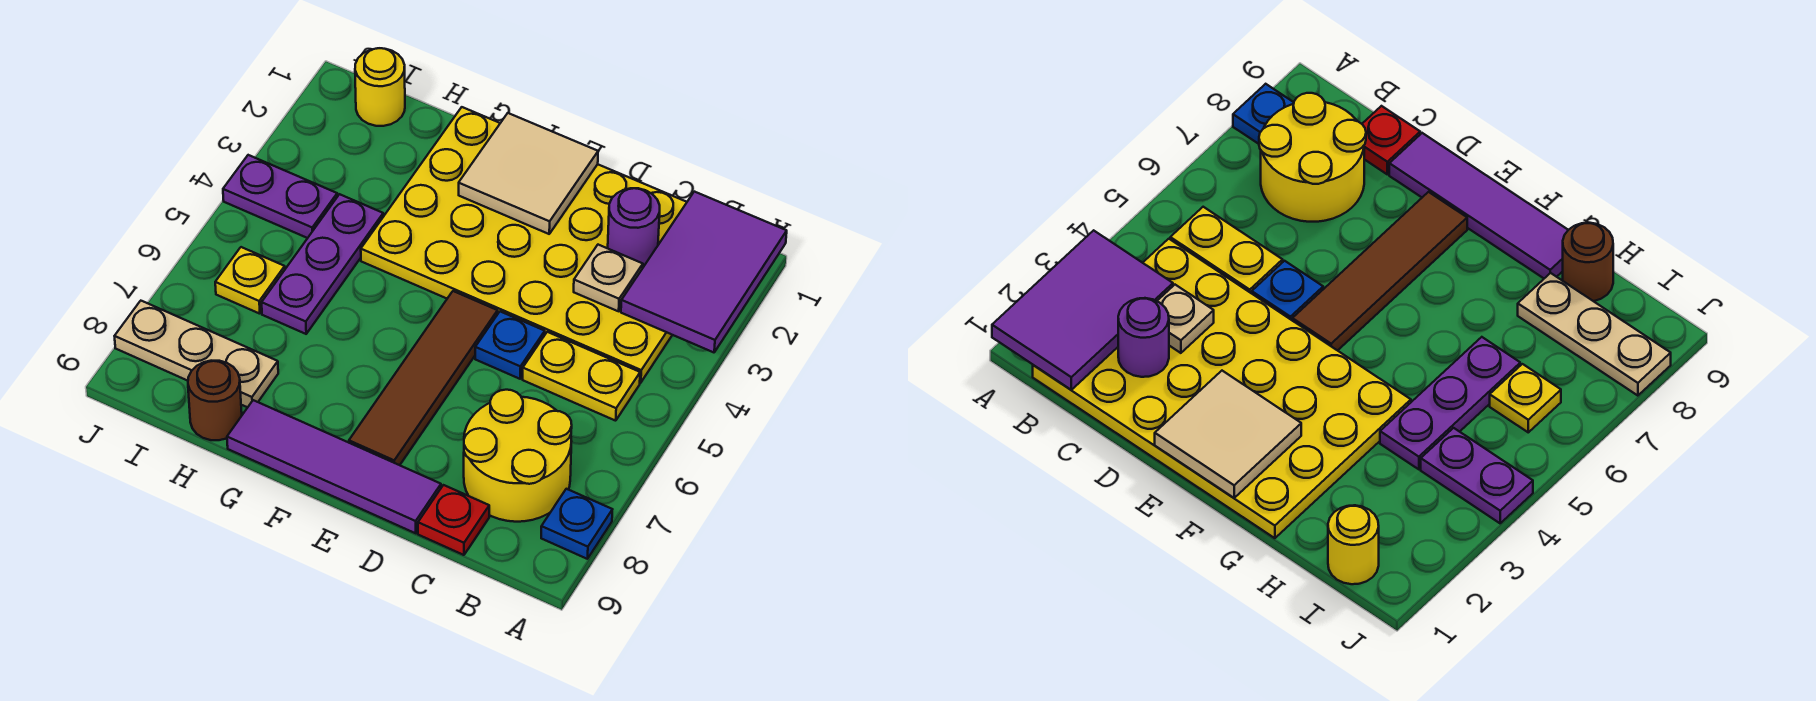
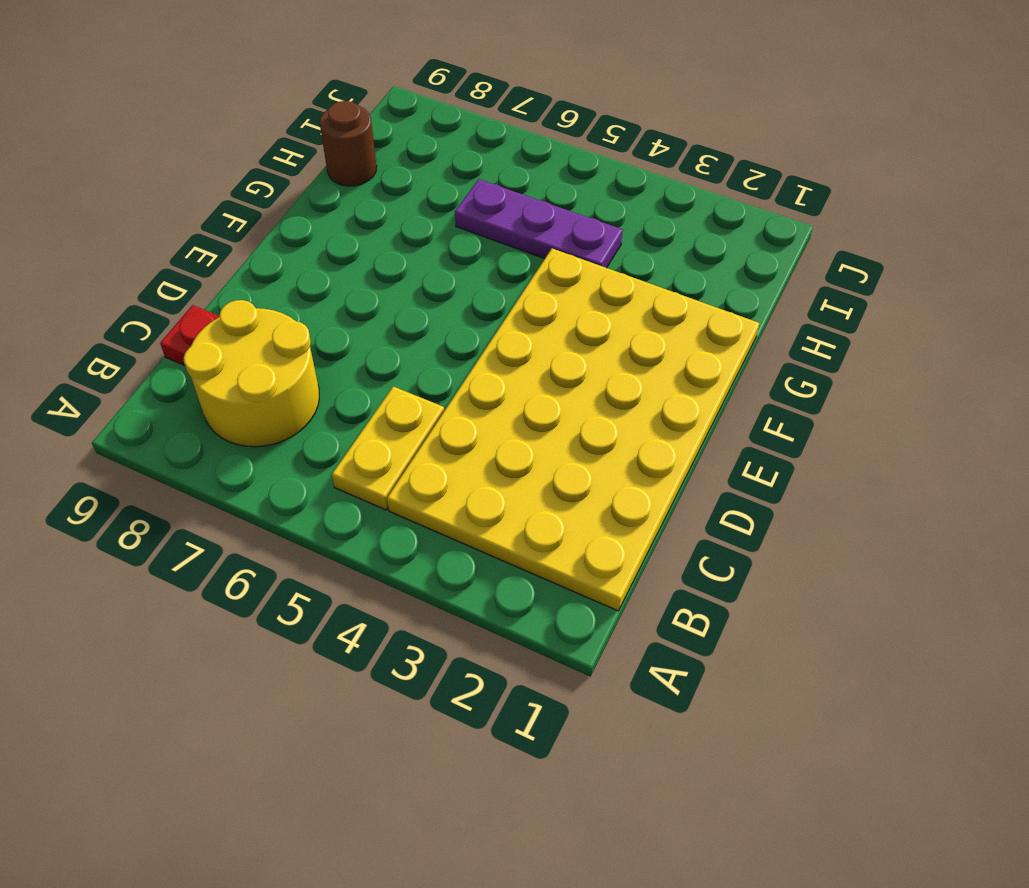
none -> blue 1x1 plate [541,489,612,559]
none -> blue 1x1 plate [475,312,545,379]
none -> purple 1x4 tile [227,400,441,533]

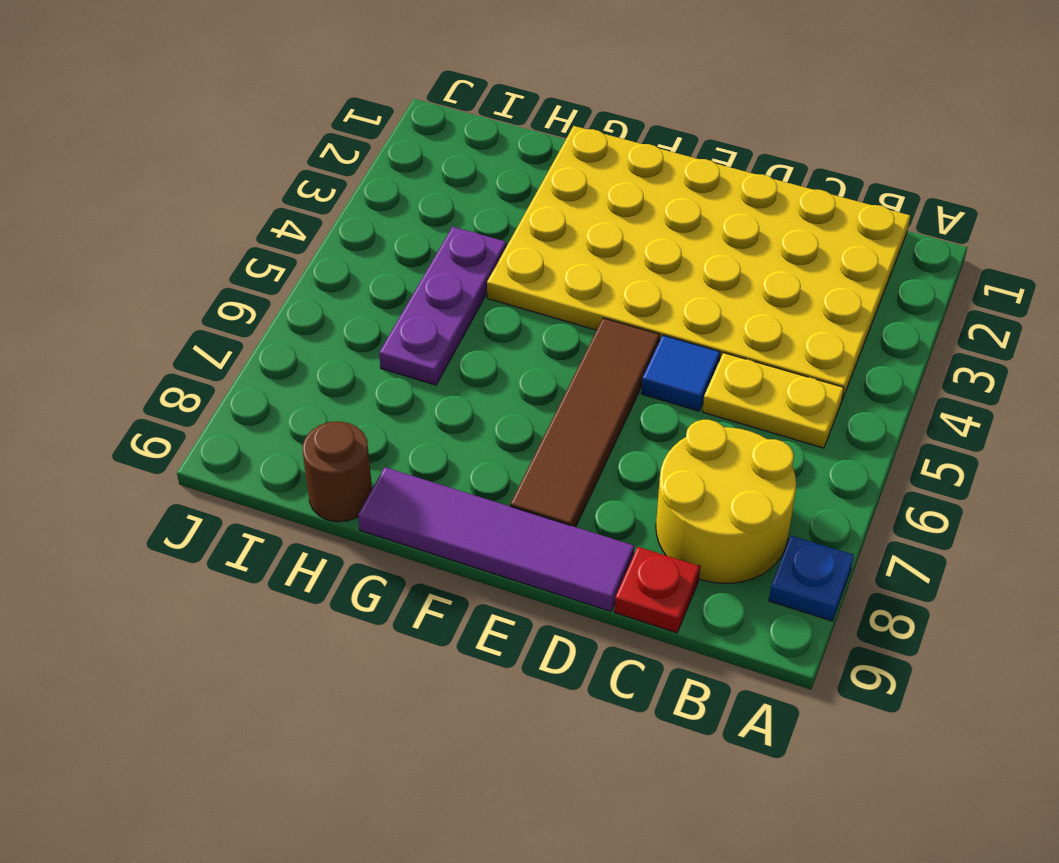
blue 1x1 tile [641,335,720,411] -> blue 1x1 plate [475,312,545,379]
none -> tan 1x3 plate [115,301,278,407]
none -> yellow 1x1 round brick [355,48,405,126]
none -> purple 1x2 plate [223,155,337,238]

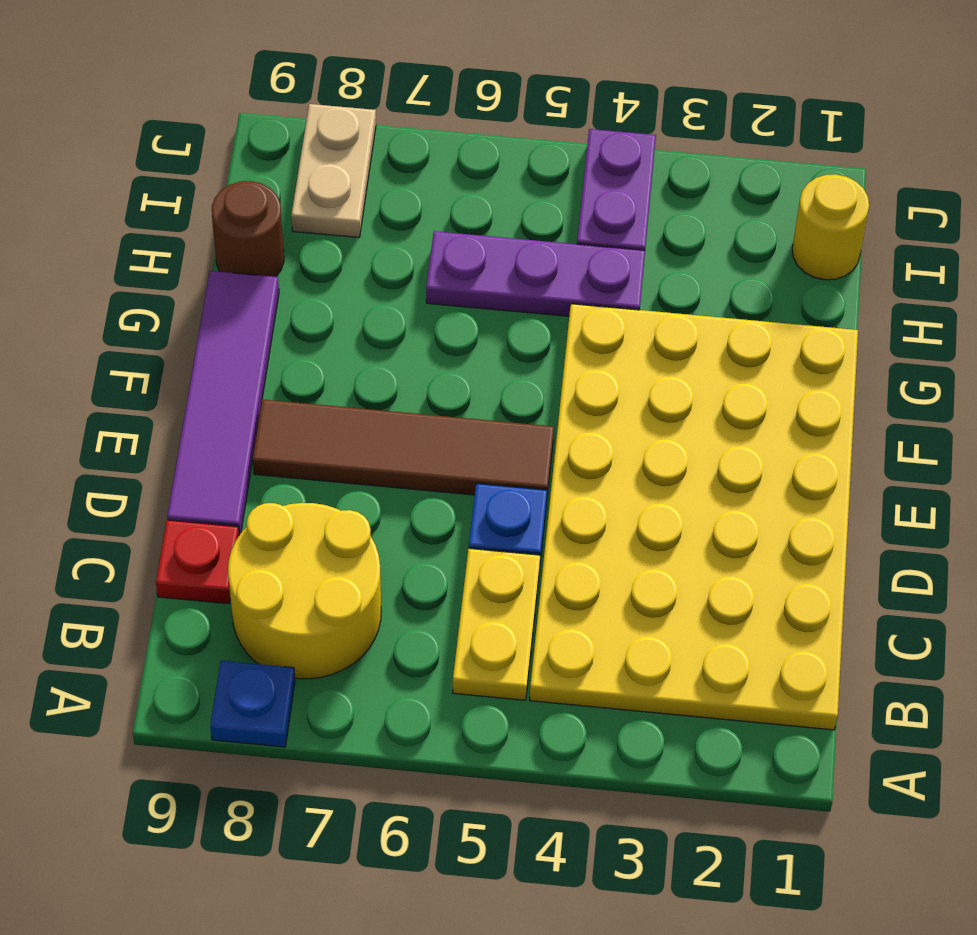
tan 1x2 plate [291,104,376,238] -> tan 1x3 plate [115,301,278,407]
none -> yellow 1x1 plate [215,247,285,314]
none -> purple 2x3 tile [621,192,787,352]
none -> purple 1x1 round brick [608,188,660,266]

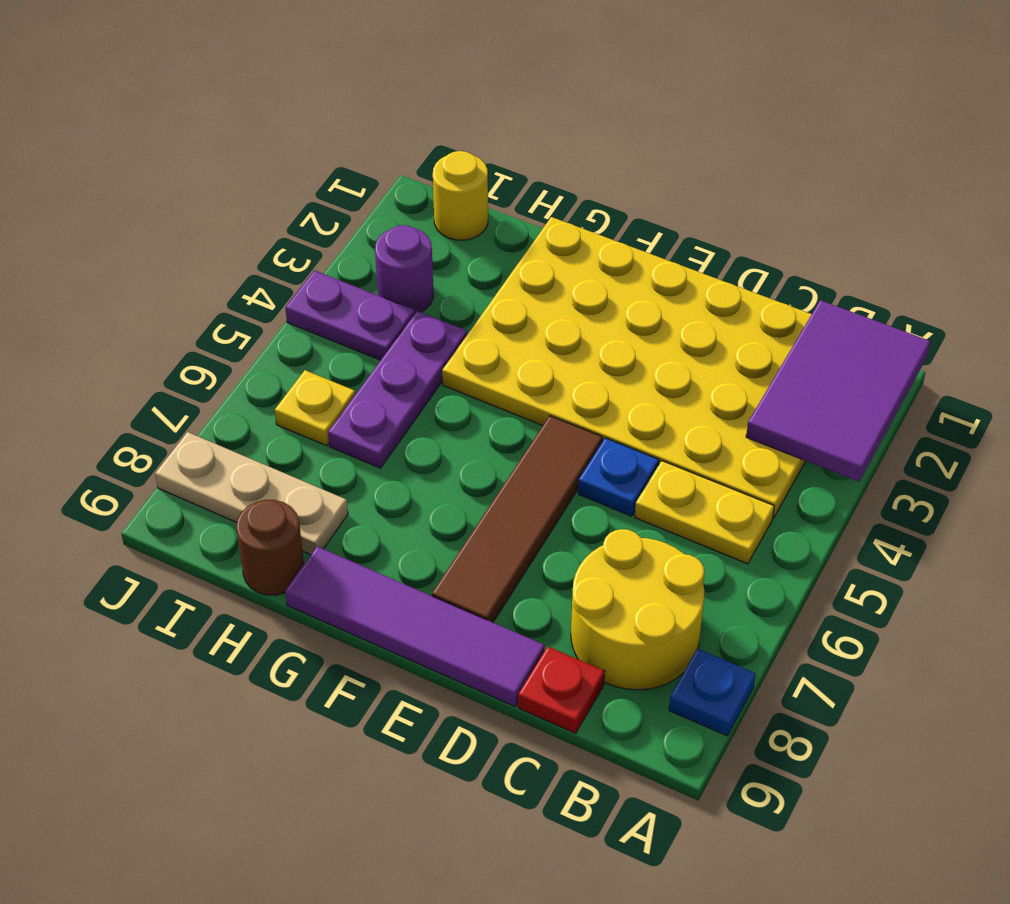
purple 1x1 round brick [375,225,433,313] -> purple 1x1 round brick moved to [608,188,660,266]
none -> tan 1x1 plate [574,245,643,311]
none -> tan 2x2 tile [459,113,598,234]

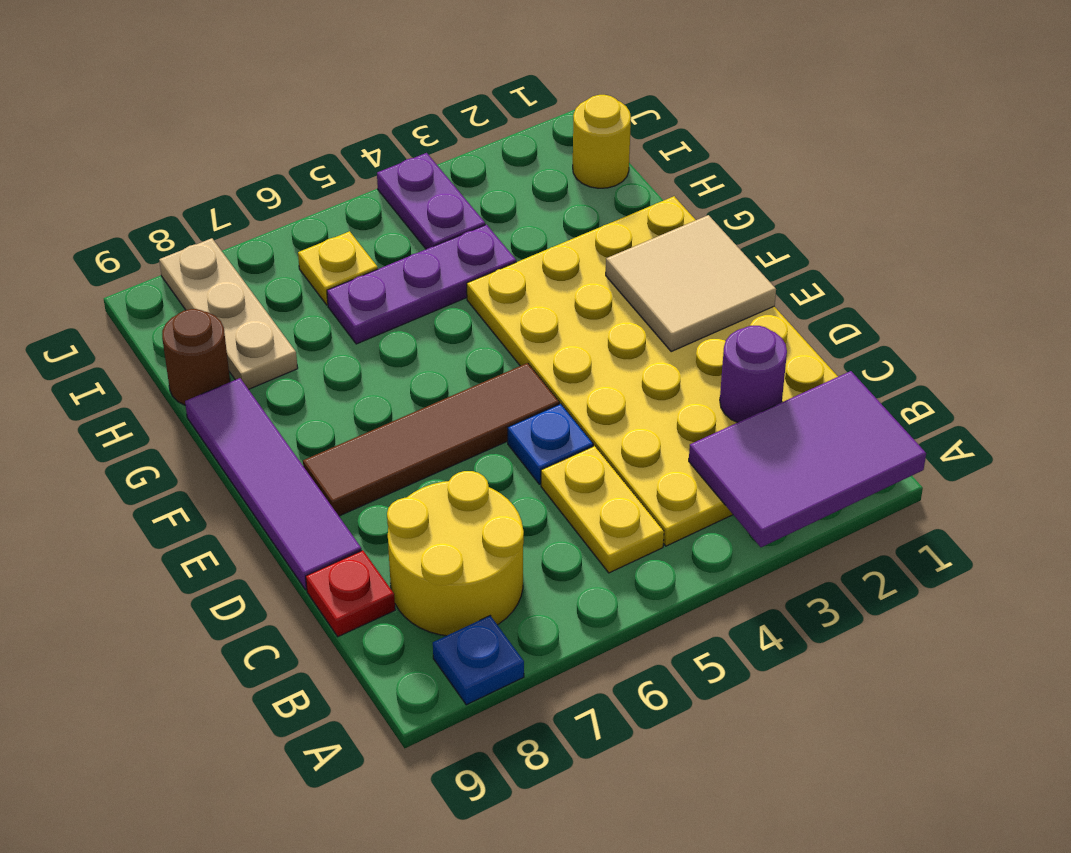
none -> tan 1x1 plate [574,245,643,311]

